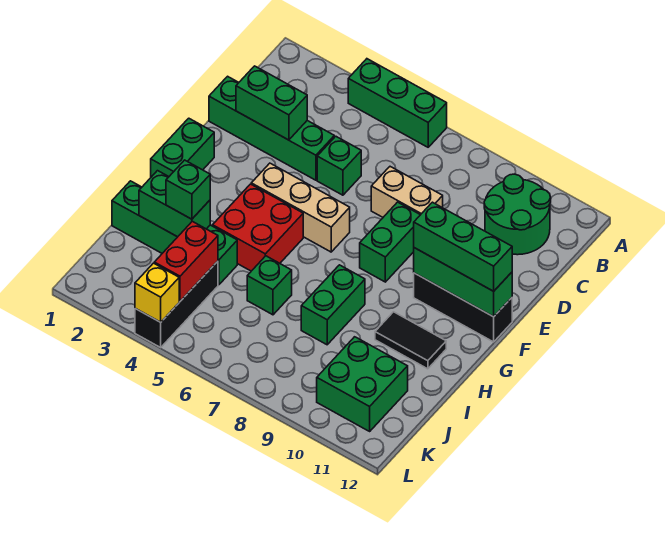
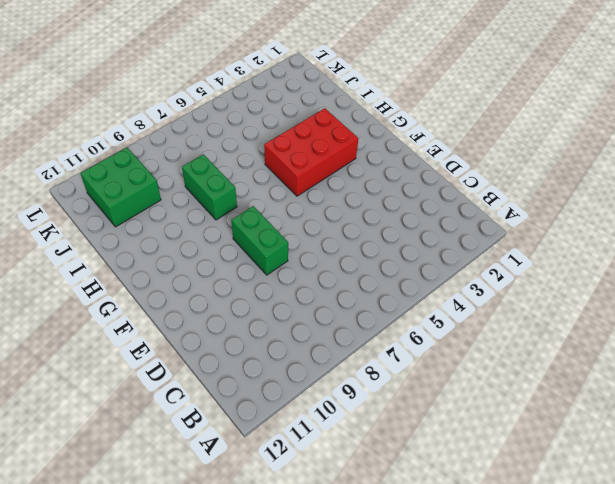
red 2x3 brick [264,108,358,196] -> red 2x2 brick [213,184,303,271]
none -> green 1x3 brick [348,59,447,147]
none -> green 2x2 round brick [484,174,551,255]
none -> green 1x4 brick [209,76,334,180]

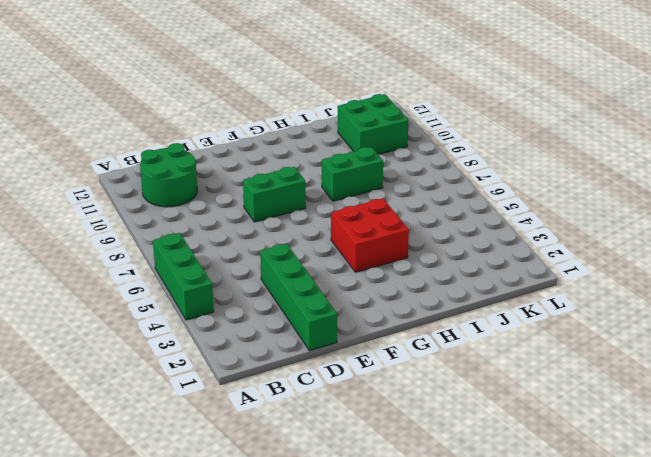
none -> green 1x1 brick [317,136,361,195]
none -> tan 1x2 brick [371,167,443,217]
none -> green 1x2 brick [151,118,214,177]

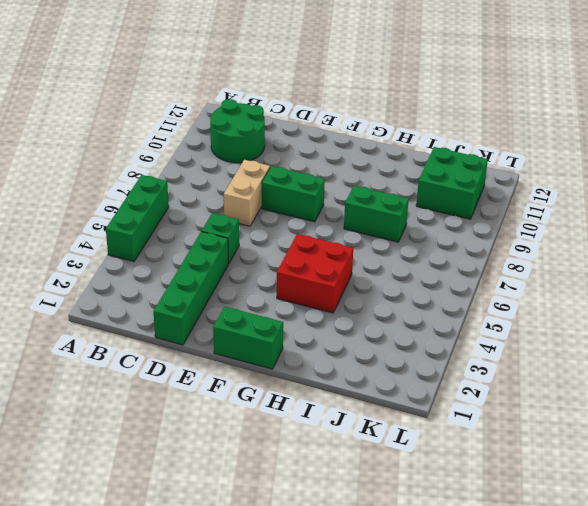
none -> tan 1x3 brick [251,163,350,252]
none -> black 1x3 brick [414,273,512,342]
none -> black 1x2 tile [375,312,446,369]

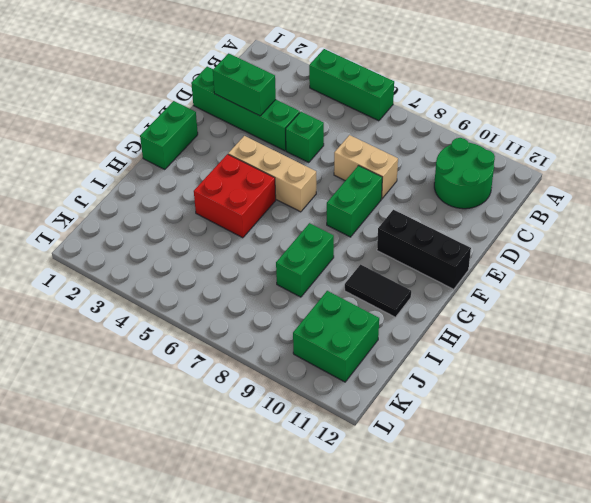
none -> green 1x4 brick [112,181,237,285]
none -> green 1x1 brick [247,256,292,315]
none -> black 1x3 brick [135,261,218,347]

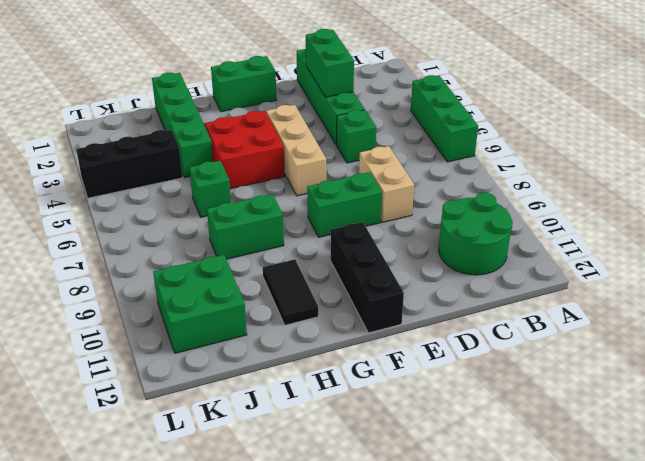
none -> green 1x3 brick [414,248,512,317]
none -> green 1x2 brick [139,171,210,237]
none -> red 1x2 brick [154,221,218,301]

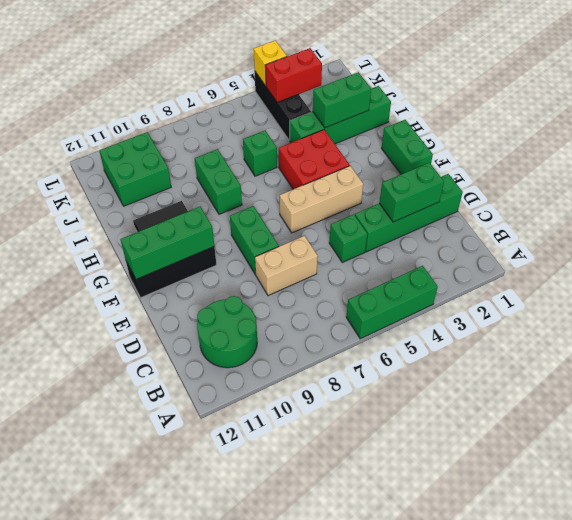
red 1x2 brick [265,48,322,102] -> red 1x2 brick turned to [154,221,218,301]
none -> green 1x3 brick [414,202,512,291]
none -> green 1x1 brick [166,160,210,219]

